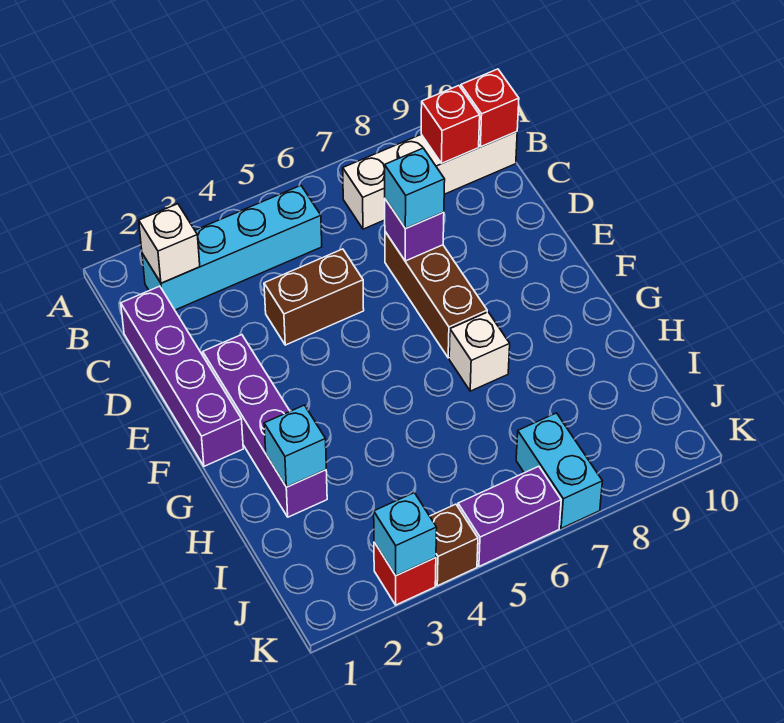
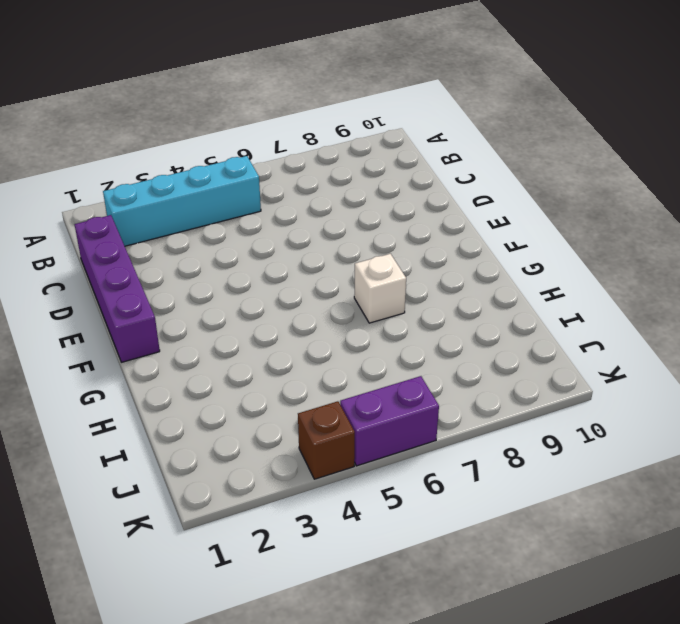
none -> white 1x4 brick [343,132,517,229]
none -> brown 1x2 brick [264,249,364,345]
none -> brown 1x3 brick [385,232,487,358]

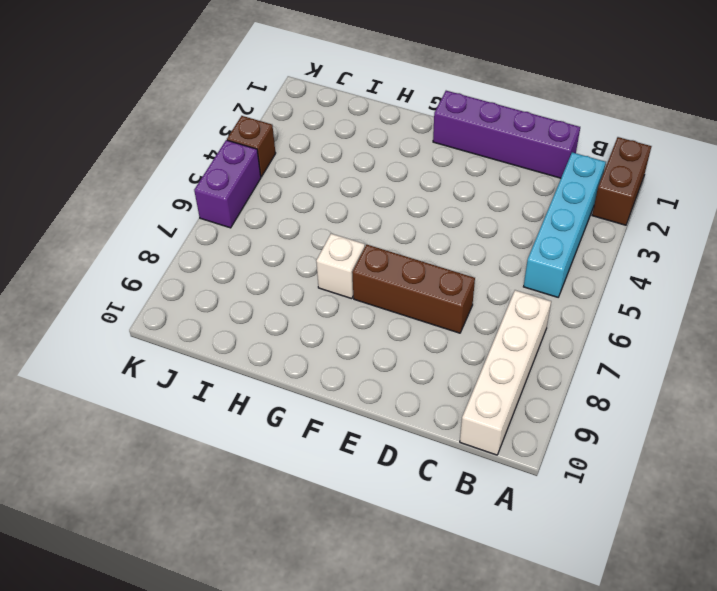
brown 1x2 brick [592,137,651,225] -> brown 1x2 brick moved to [264,249,364,345]
none -> purple 1x4 brick [203,335,327,517]
none -> cyan 1x2 brick [516,413,602,528]
none -> red 1x1 brick [374,542,436,605]

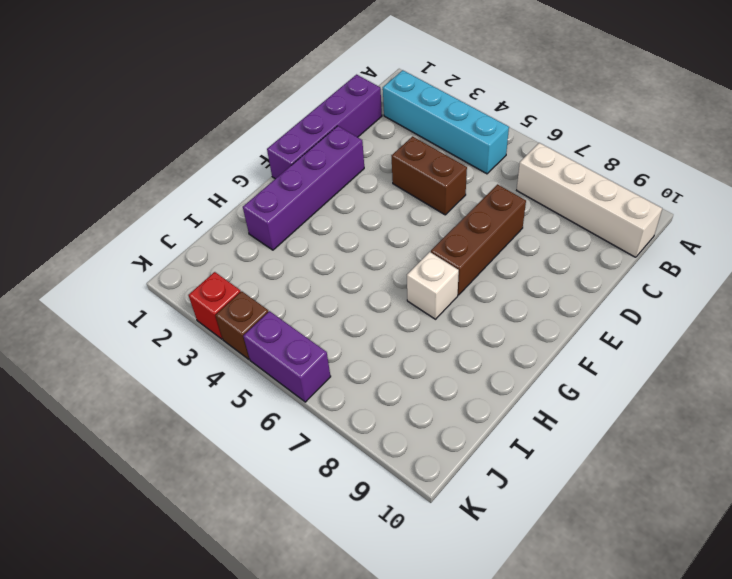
none -> cyan 1x2 brick [516,413,602,528]
none -> white 1x1 brick [139,204,200,283]
none -> red 1x1 brick [421,86,480,163]

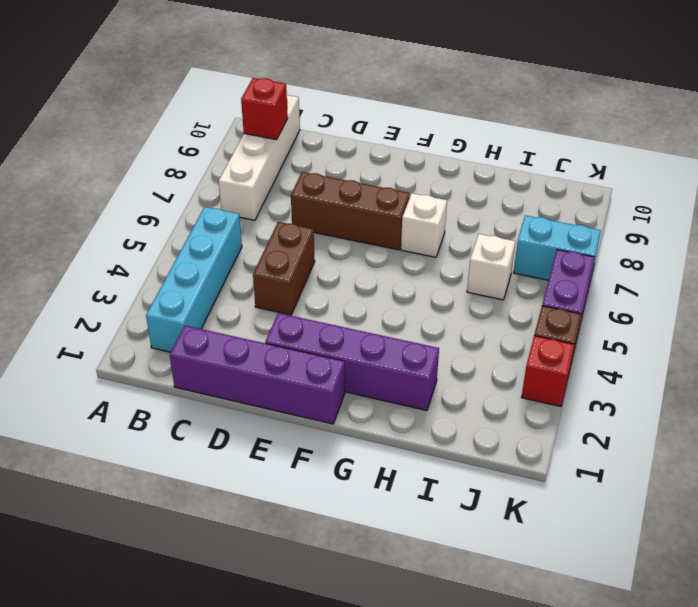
white 1x1 brick [467,234,515,300] -> white 1x1 brick moved to [139,204,200,283]
none -> red 1x1 brick [461,69,519,147]
none -> purple 1x1 brick [385,199,444,261]
none -> cyan 1x1 brick [264,405,326,487]

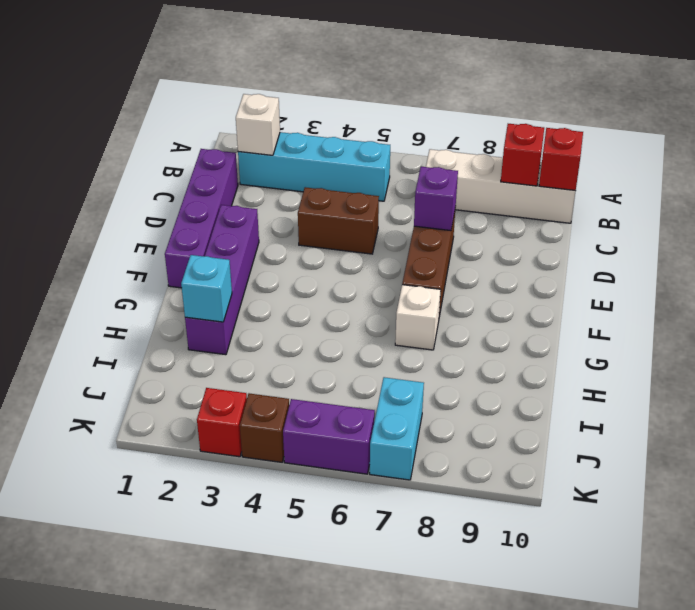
none -> cyan 1x1 brick [374,493,437,576]
none -> cyan 1x1 brick [385,148,445,229]

